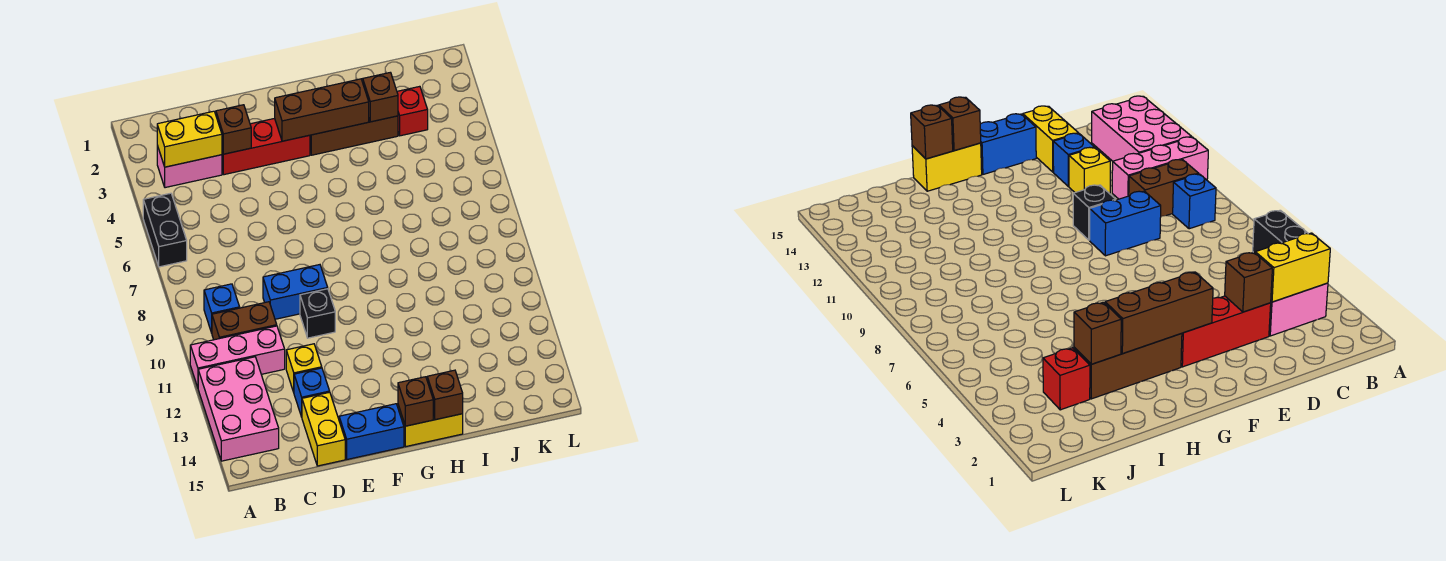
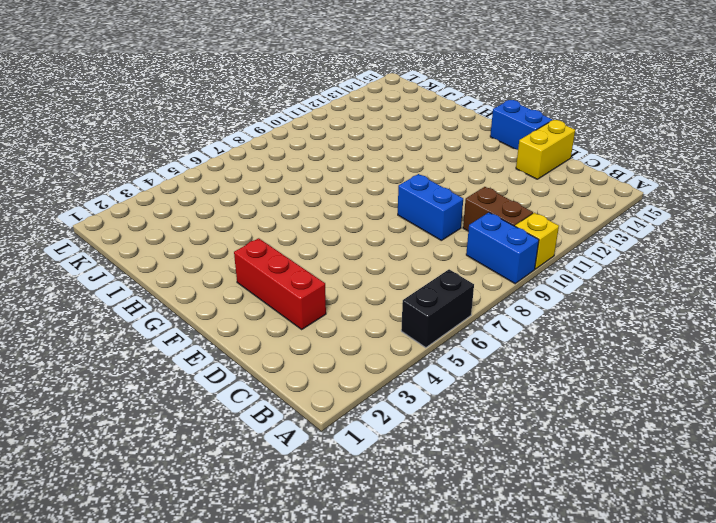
blue 1x2 brick [466,212,539,284] -> blue 1x1 brick [204,284,240,333]
yellow 1x1 brick [515,213,559,269] -> yellow 1x1 brick moved to [286,344,322,392]
none -> pink 1x3 brick [190,326,285,387]
none -> pink 2x3 brick [198,357,279,461]
none -> pink 1x2 brick [157,146,222,188]

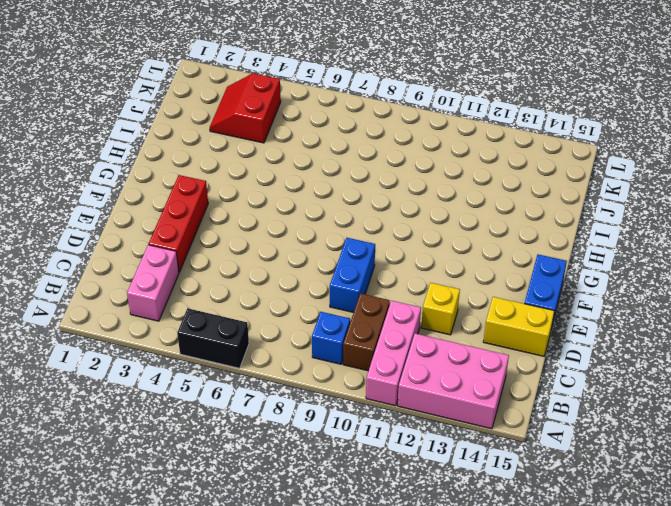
red 2x2 slope [210,73,281,143] -> red 1x1 brick [397,86,428,136]
none -> blue 1x1 brick [294,368,330,417]
none -> black 1x1 brick [300,289,335,338]
none -> brown 1x3 brick [310,116,398,155]

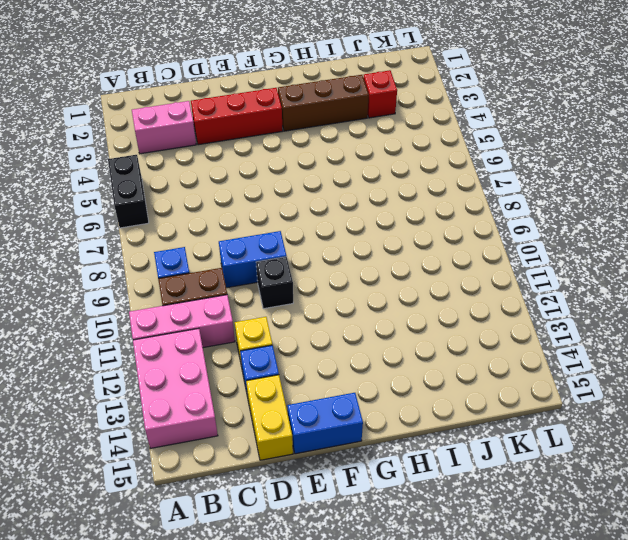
none -> yellow 1x2 brick [398,405,463,446]
none -> yellow 1x2 brick [157,111,222,167]
none -> brown 1x1 brick [216,105,251,154]

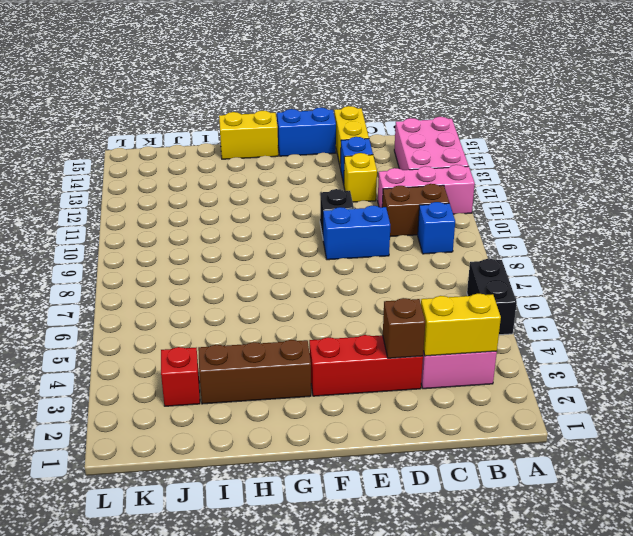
none -> brown 1x3 brick [275,79,369,141]
none -> brown 1x1 brick [398,377,433,426]
none -> brown 1x1 brick [427,370,463,420]

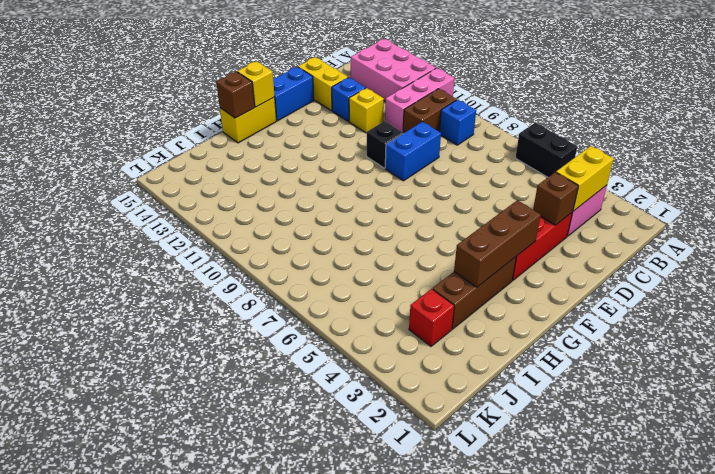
yellow 1x1 brick [237,61,275,107] -> brown 1x1 brick [398,377,433,426]
none -> brown 1x1 brick [363,72,398,122]

